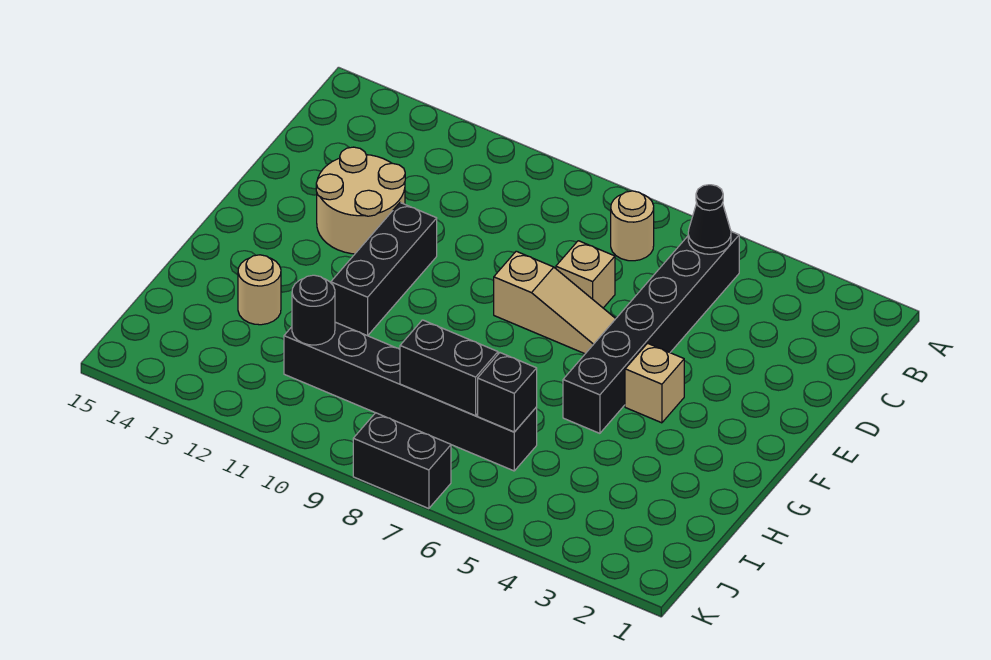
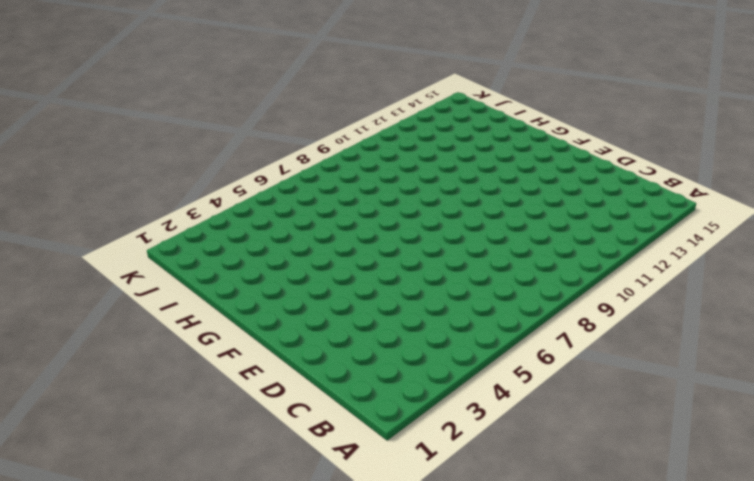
none -> black 1x6 brick [563,232,739,433]
none -> tan 1x1 round brick [611,191,654,261]
none -> tan 1x1 brick [556,241,615,308]

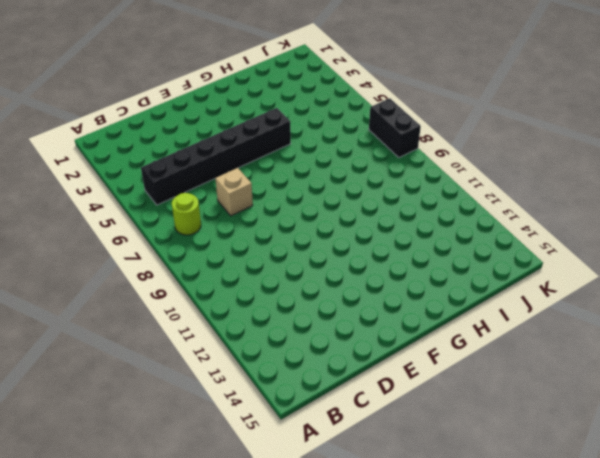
lime 1x1 round brick [172,193,201,235] -> tan 1x1 round brick [611,191,654,261]
none -> tan 2x2 round brick [316,147,405,254]
none -> tan 1x3 slope [494,251,616,354]
none -> black 1x3 brick [331,203,437,336]

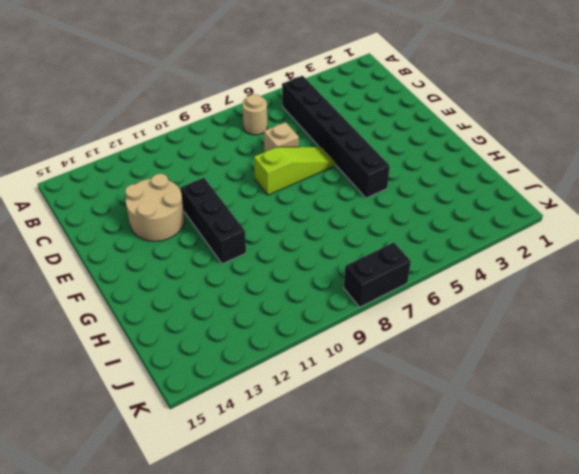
lime 1x3 slope [254,147,335,195] -> tan 1x3 slope [494,251,616,354]
none -> tan 1x1 brick [625,343,684,423]
none -> tan 1x1 round brick [238,255,281,325]
none -> black 1x6 brick [284,322,537,471]

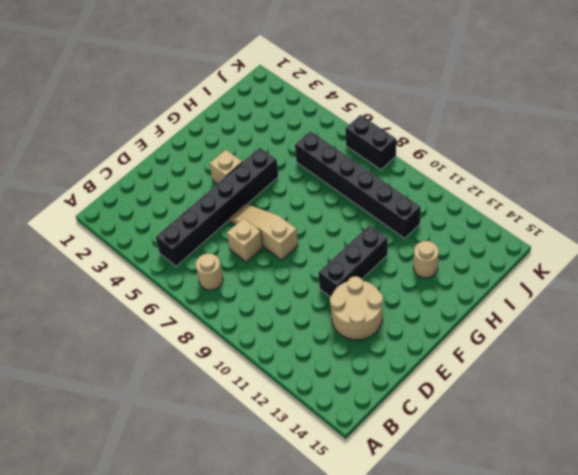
none -> black 1x1 cone [688,185,731,254]
none -> black 1x1 brick [478,353,537,432]
none -> black 1x2 brick [400,320,498,416]

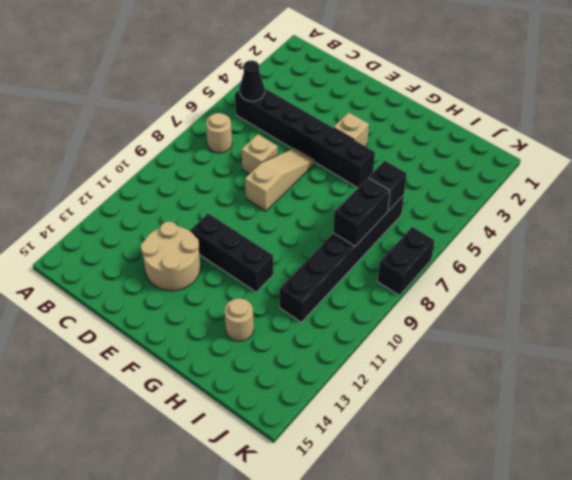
none -> black 1x1 round brick [292,275,335,345]

